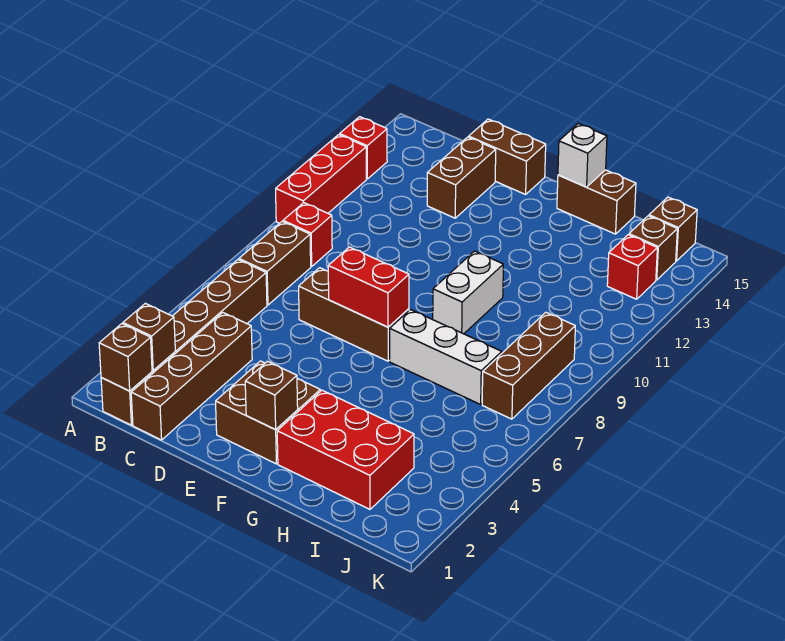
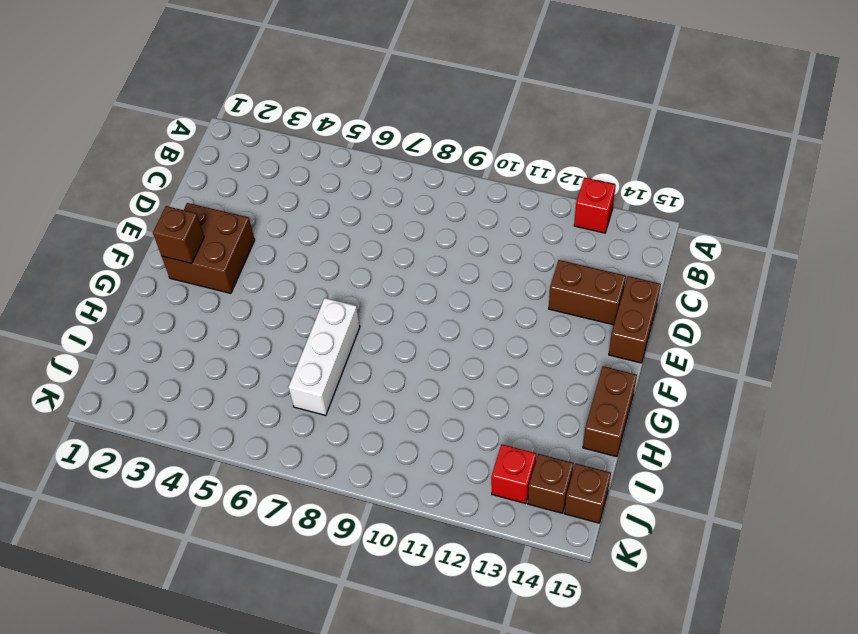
none -> red 1x3 brick [276,135,366,223]
none -> brown 1x6 brick [101,260,267,425]
none -> brown 1x2 brick [239,221,311,305]

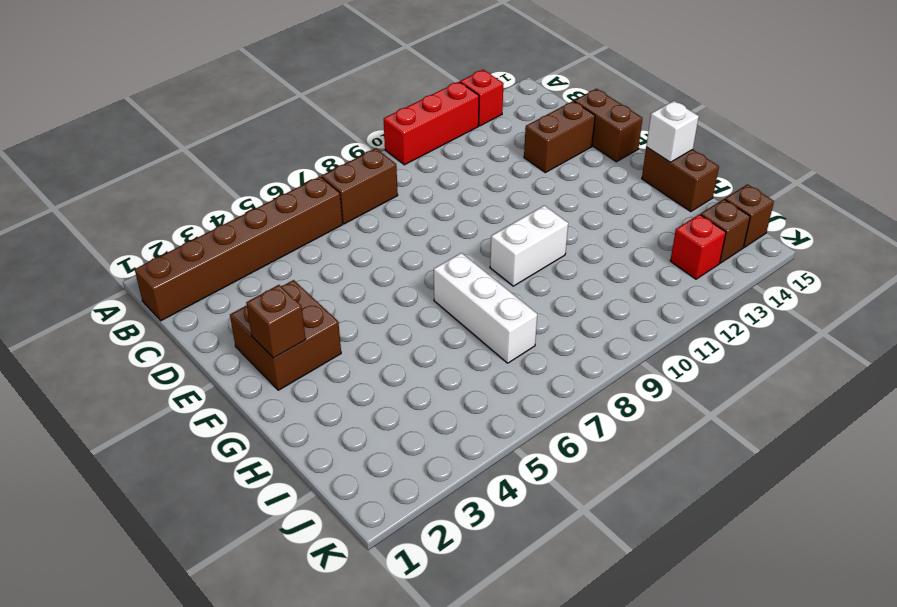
none -> red 1x1 brick [283,203,332,267]
none -> brown 1x4 brick [131,313,252,440]
none -> brown 1x3 brick [299,268,409,361]

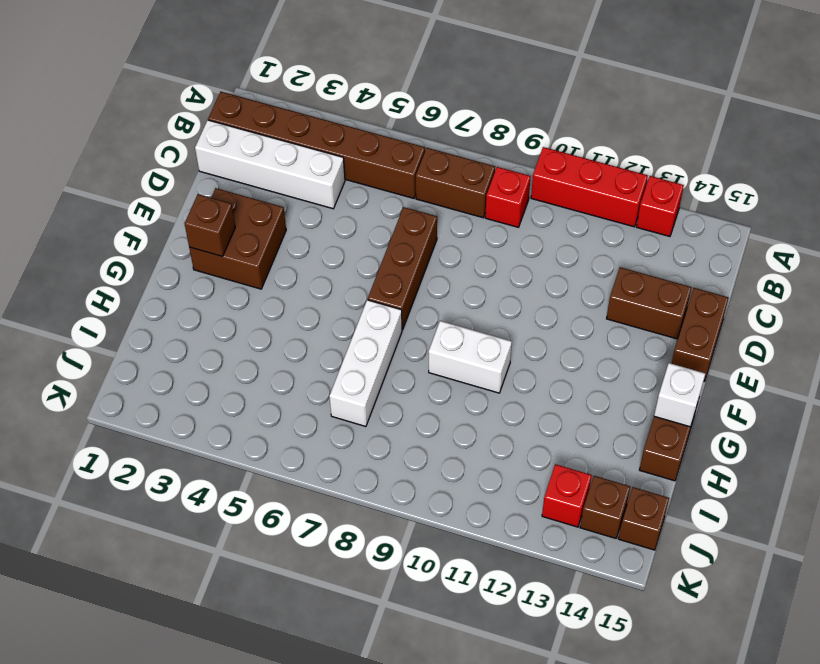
white 1x4 brick [195,120,345,209] -> brown 1x4 brick [131,313,252,440]
none -> red 2x3 brick [277,390,414,509]
none -> brown 1x3 brick [482,312,575,419]
none -> brown 1x1 brick [99,324,152,391]

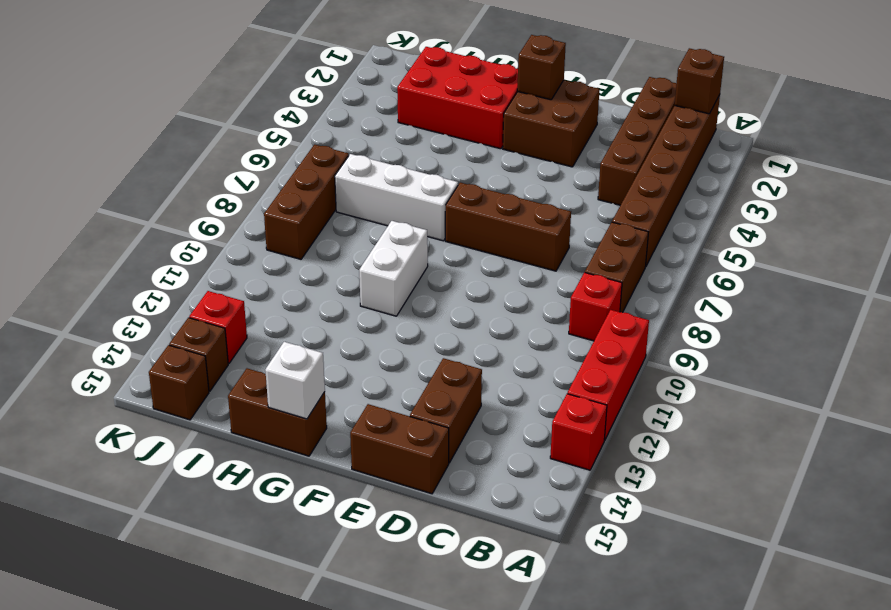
none -> brown 1x1 brick [123,303,175,370]
none -> red 1x2 brick [328,247,409,327]

